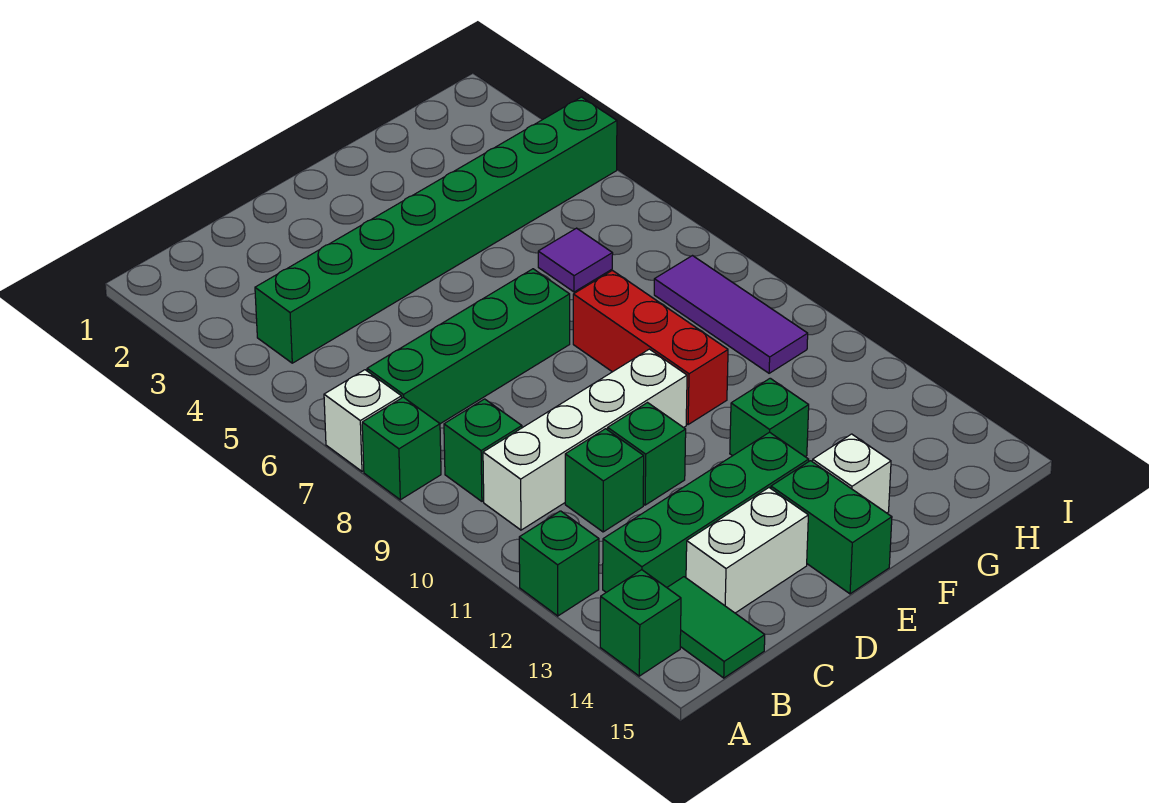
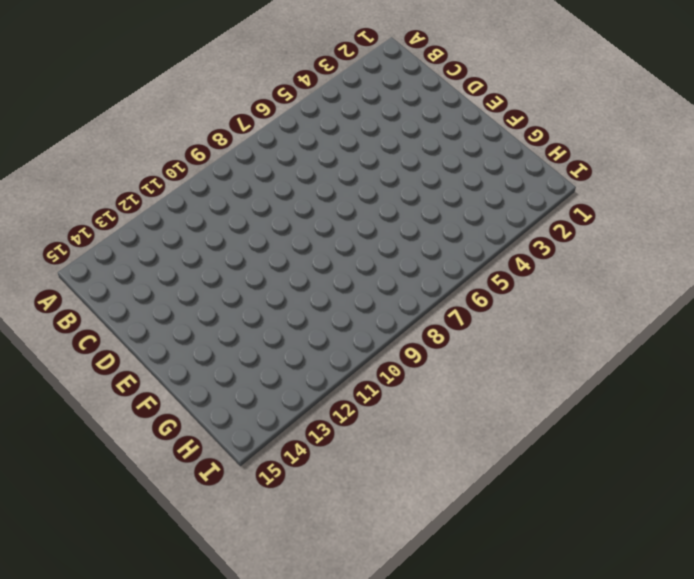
none -> white 1x1 brick [324,370,401,471]
none -> green 1x1 brick [362,397,441,500]
none -> green 1x1 brick [519,511,599,616]

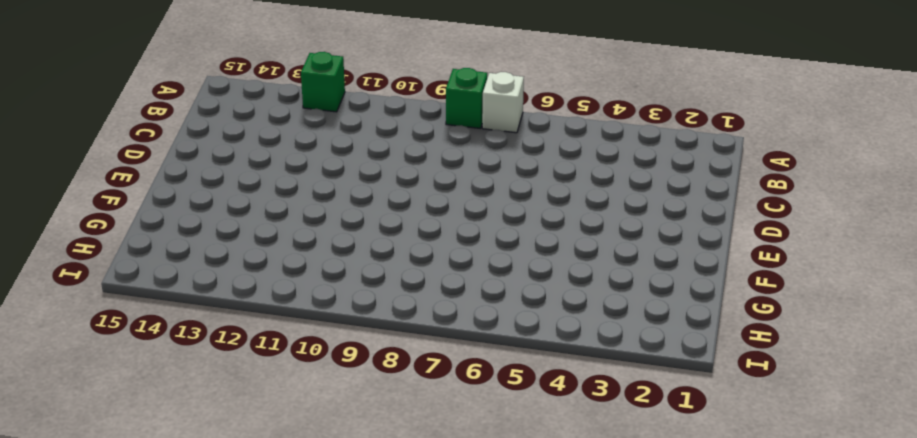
none -> green 1x1 brick [600,570,681,676]
none -> green 1x8 brick [255,97,617,363]
none -> green 1x4 brick [367,269,570,424]

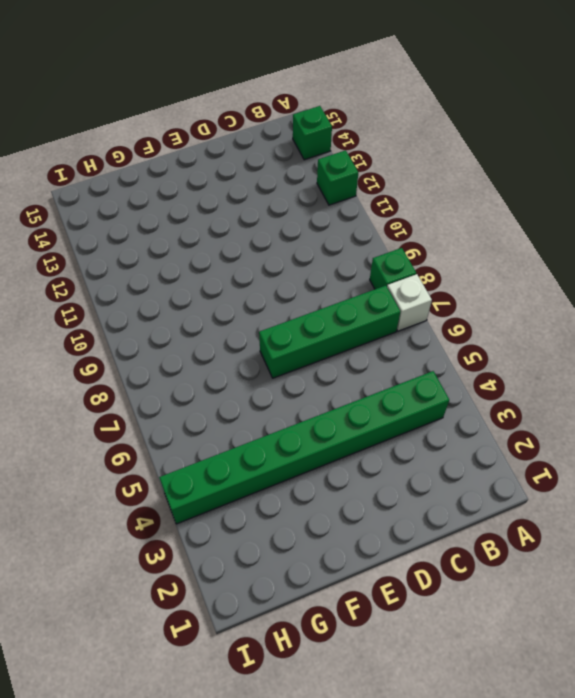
none -> green 1x1 brick [444,399,522,501]
none -> white 1x4 brick [483,349,687,530]
none -> green 1x4 brick [603,432,809,592]

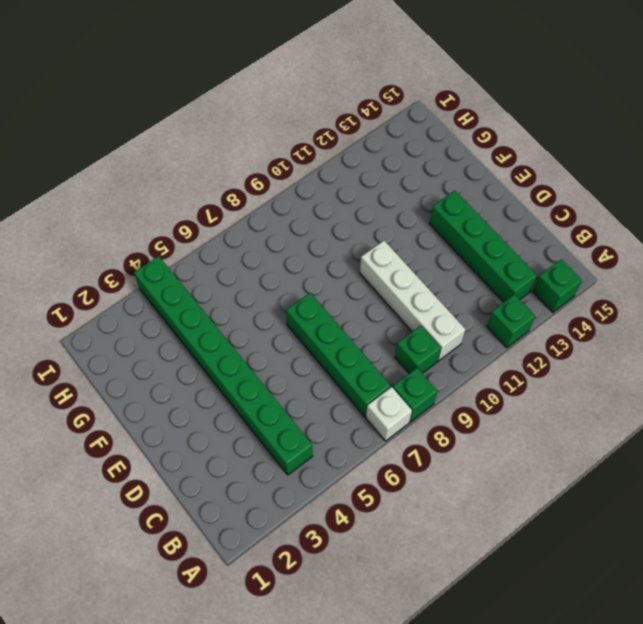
none -> green 1x2 tile [667,577,765,678]
none -> green 1x1 brick [565,429,644,532]
none -> white 1x2 brick [686,488,808,613]

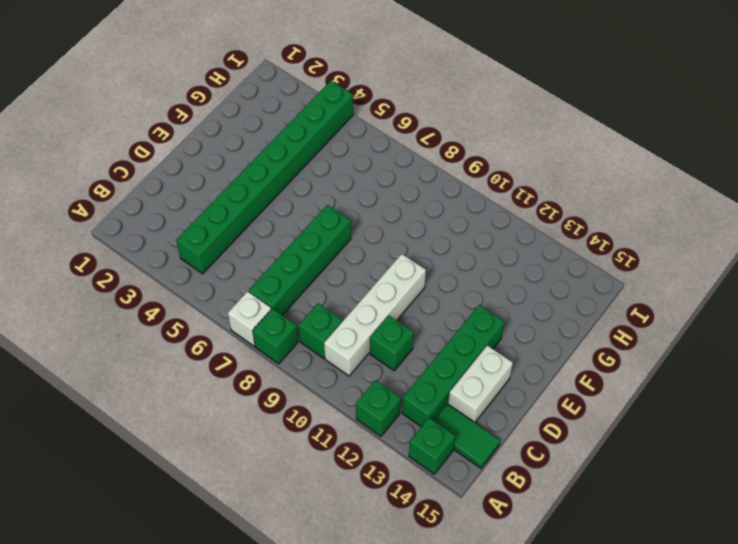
none -> green 1x1 brick [608,403,686,505]
none -> green 1x2 brick [771,461,892,594]
none -> red 1x3 brick [573,270,728,424]

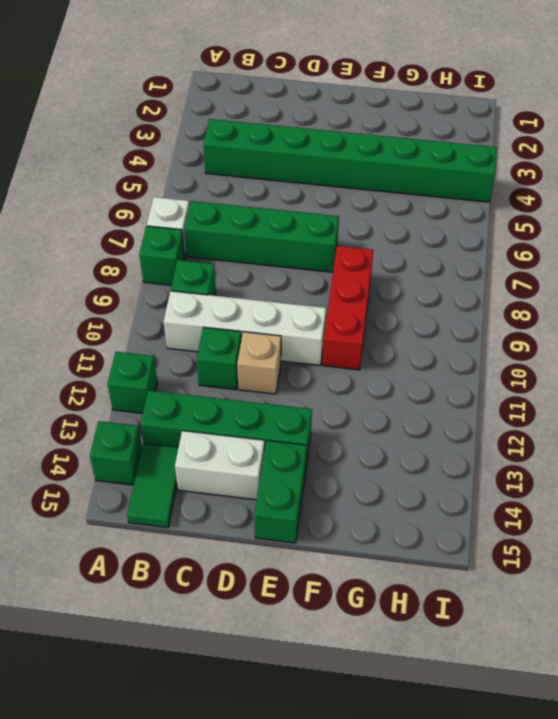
tan 1x1 brick [237,332,281,394] -> green 1x1 brick [608,403,686,505]
none -> green 1x1 brick [730,378,809,456]
none -> white 1x1 brick [812,434,891,513]
none -> purple 1x1 tile [538,228,613,292]

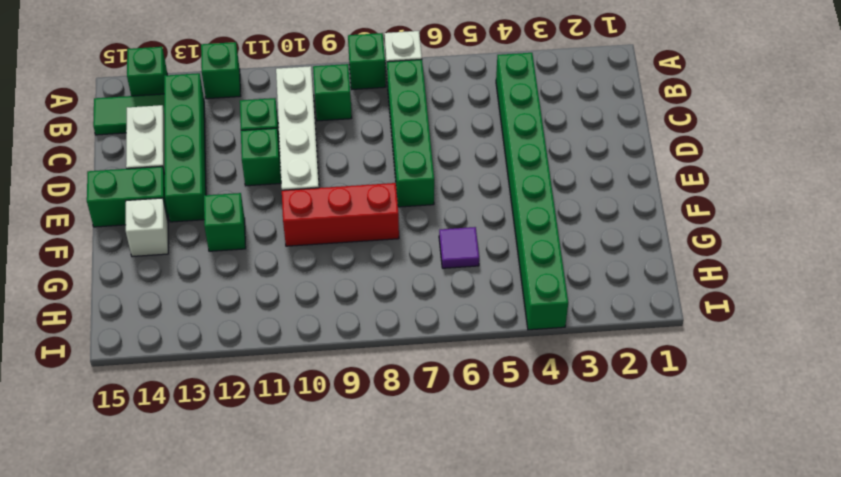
none -> purple 1x3 tile [654,256,808,373]

